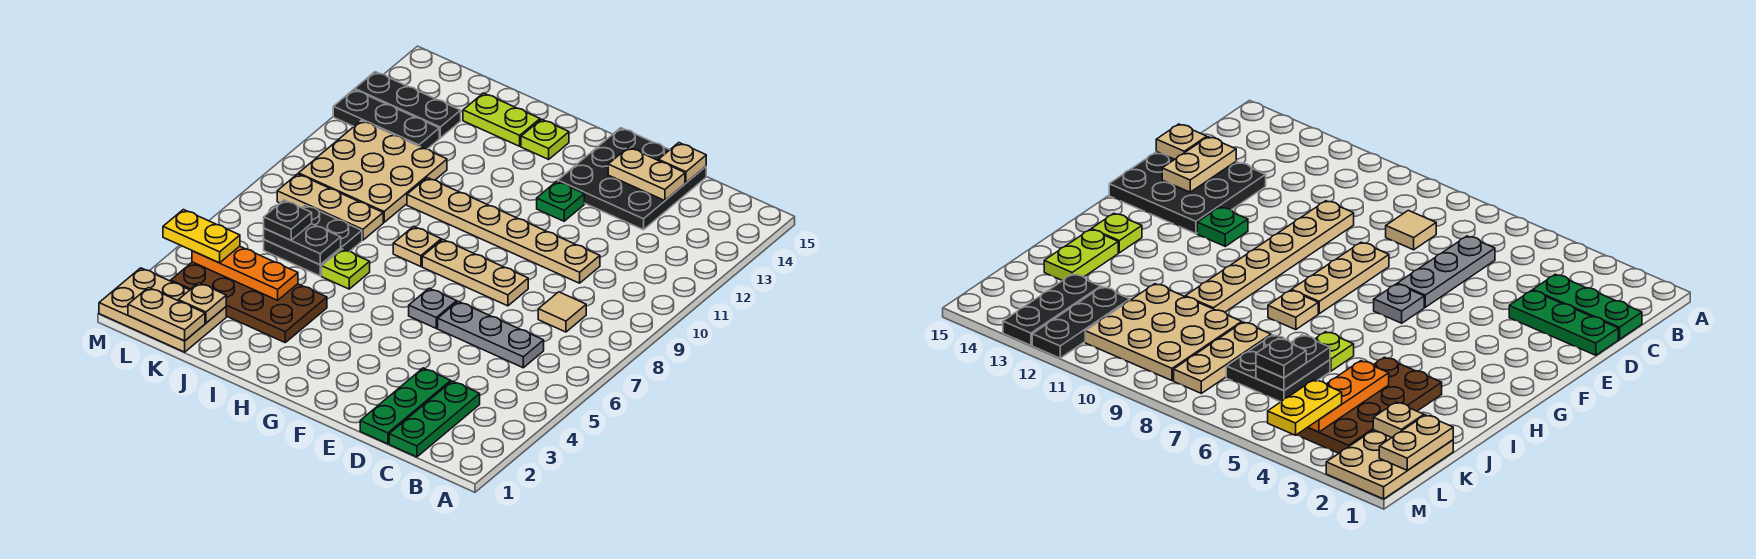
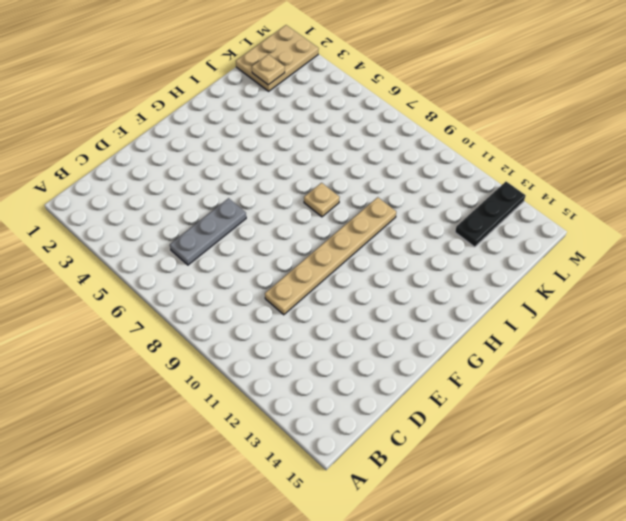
none -> green 1x3 plate [389,381,480,457]
none -> tan 1x1 tile [538,292,586,332]
none -> green 1x3 plate [360,368,451,444]

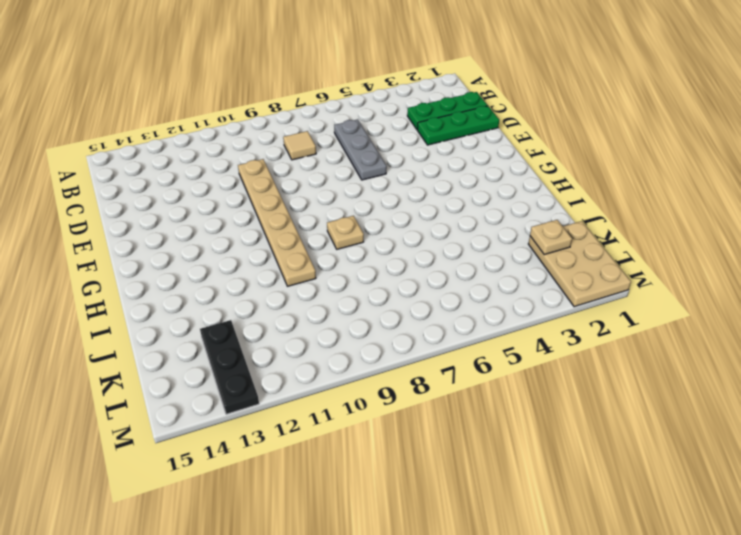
none -> black 3x3 plate [558,128,706,230]
none -> tan 1x3 plate [422,239,528,306]
none -> grey 1x1 plate [409,288,457,328]

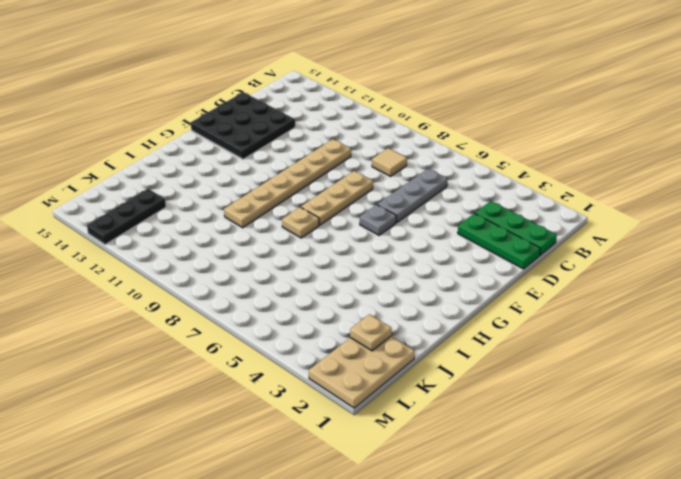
none -> green 1x1 plate [537,181,584,221]
none -> lime 1x1 plate [521,119,569,159]
none -> brown 2x4 plate [171,262,327,342]

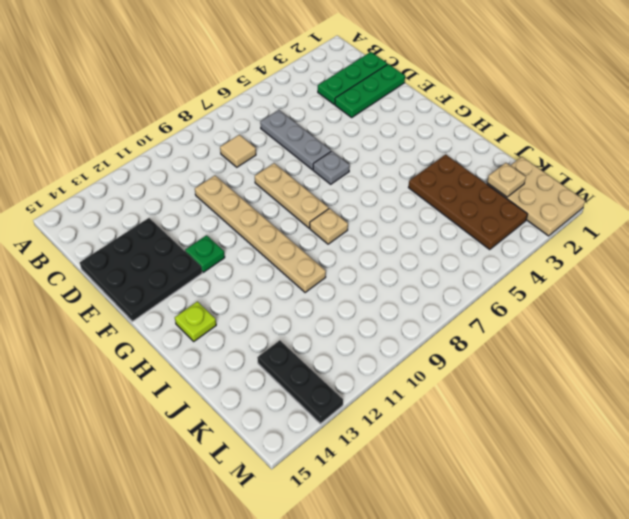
none -> lime 1x1 plate [322,249,370,289]
none -> lime 1x2 plate [463,93,540,146]
none -> black 2x2 plate [264,205,362,276]

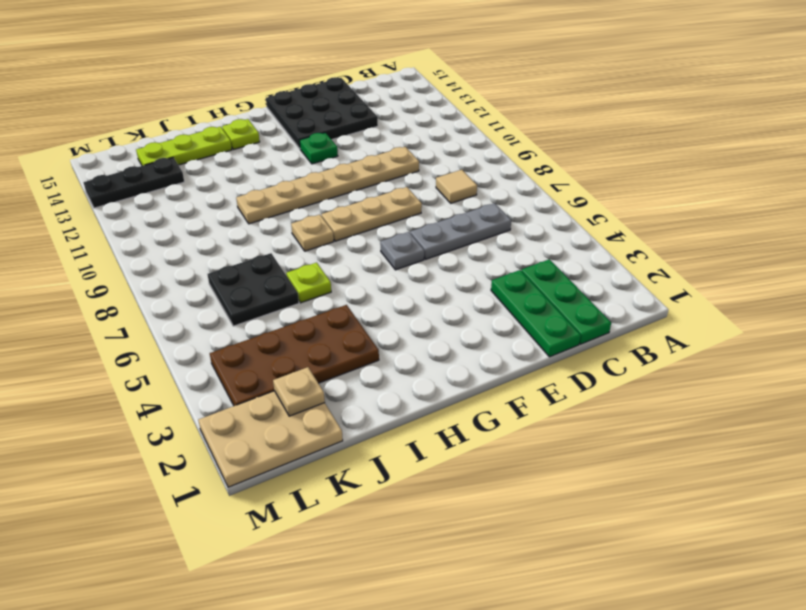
lime 1x3 plate [136,127,232,166] -> lime 1x2 plate [463,93,540,146]
none -> tan 1x3 plate [277,174,383,240]
none -> tan 3x3 plate [299,120,447,222]
none -> black 1x3 plate [333,90,439,149]

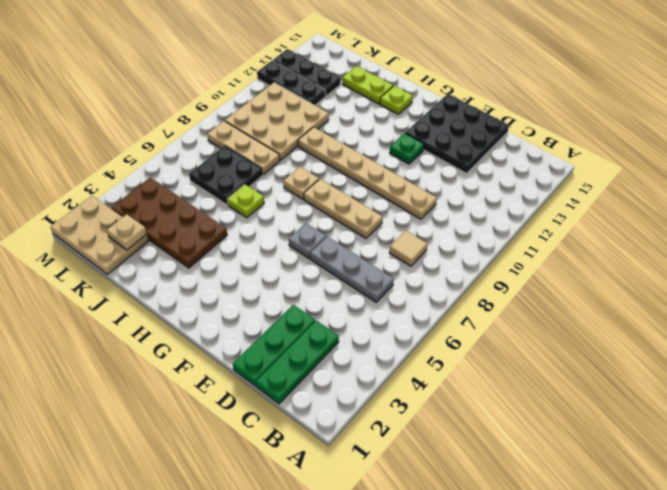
none -> tan 1x2 plate [608,147,685,201]
none -> tan 1x1 plate [659,143,706,183]
none -> orange 1x3 plate [192,246,298,300]

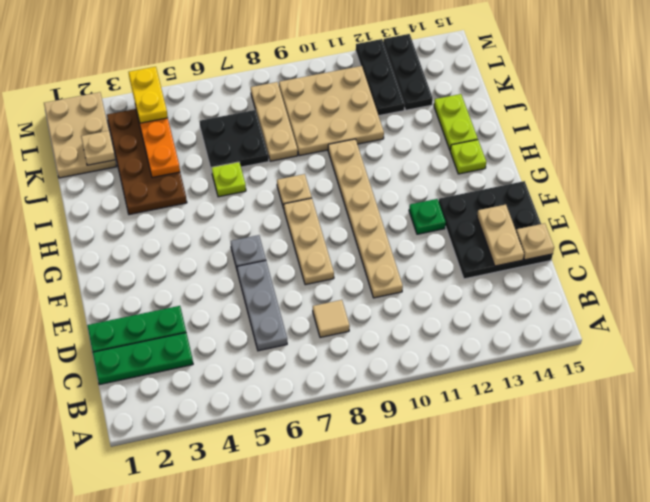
none -> black 1x2 plate [264,224,341,265]
none -> tan 1x2 plate [128,288,205,341]
none -> black 1x1 plate [264,200,312,240]

